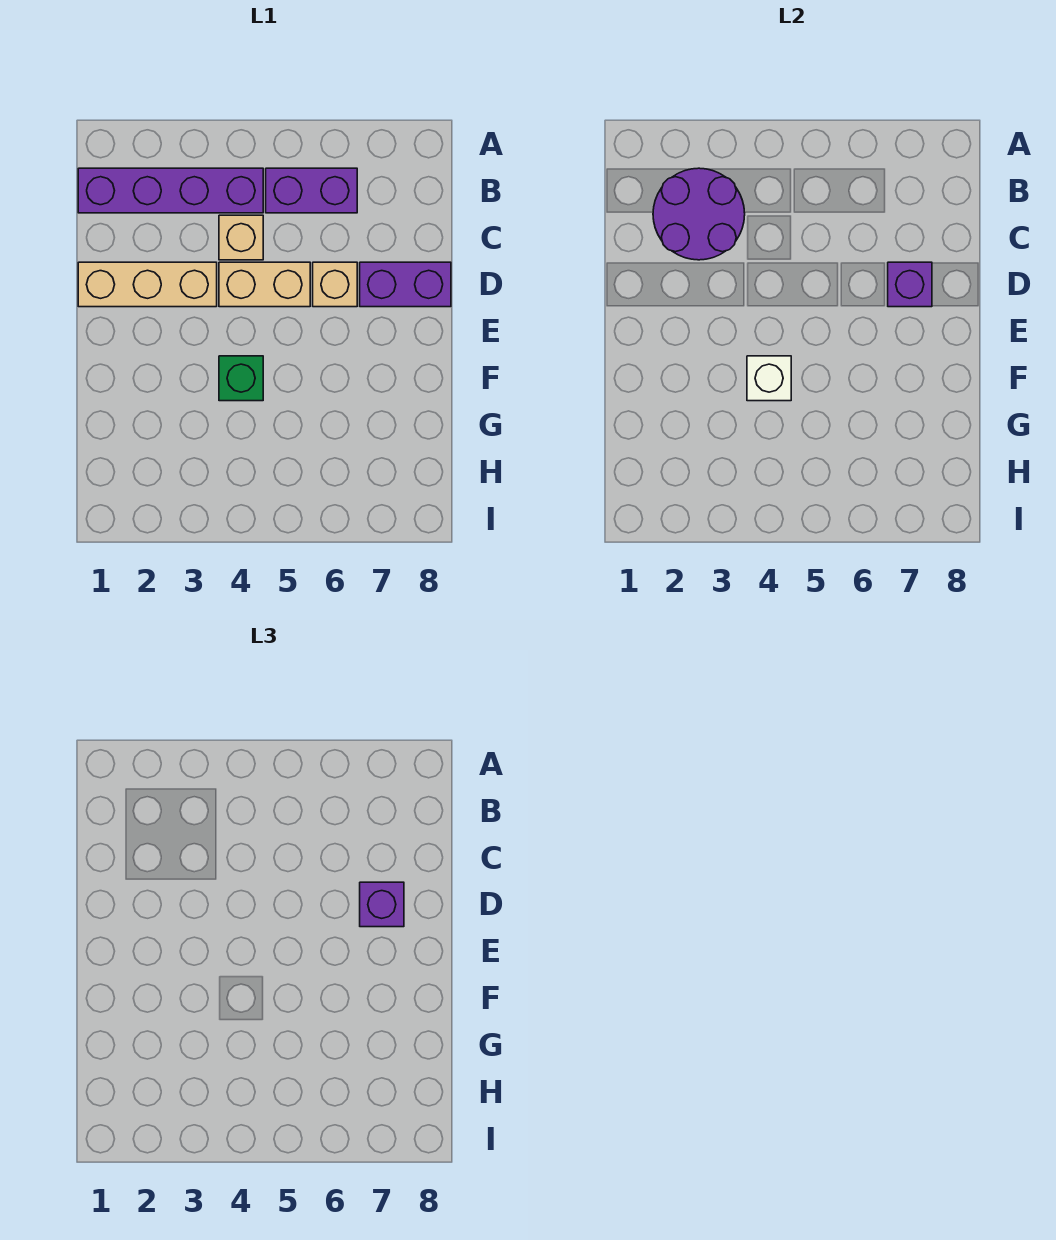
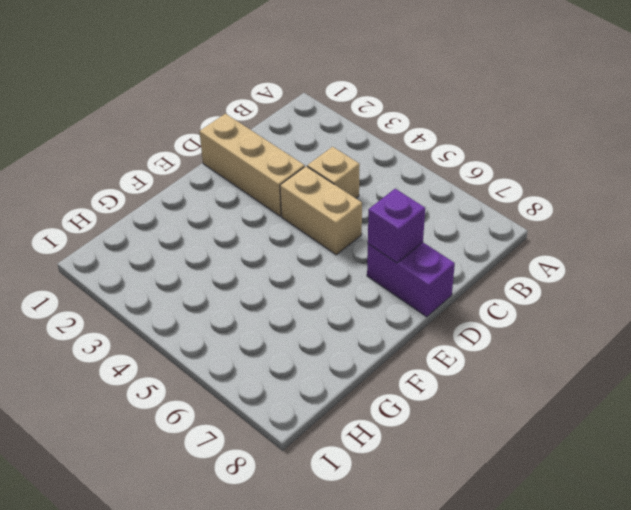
none -> purple 1x4 brick [78,168,263,213]
none -> purple 1x2 brick [266,168,357,213]
none -> tan 1x1 brick [313,262,357,307]

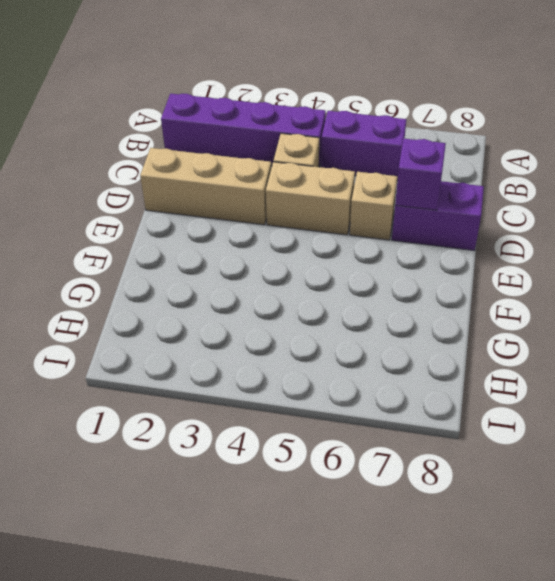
none -> green 1x1 brick [219,356,263,401]
none -> purple 2x2 round brick [653,168,745,260]
none -> white 1x1 brick [747,356,791,401]

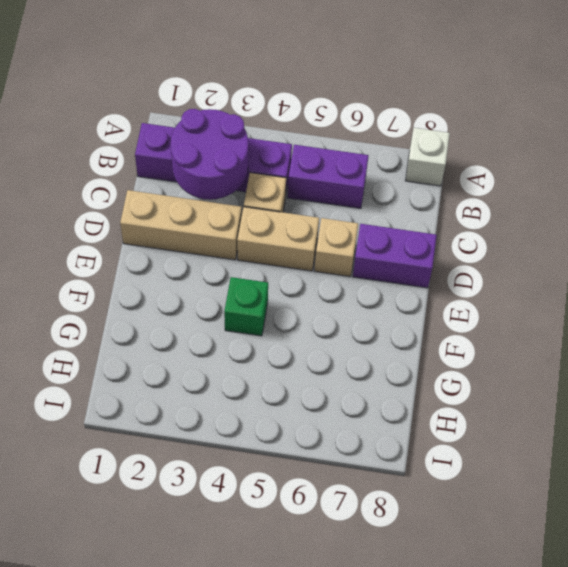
white 1x1 brick [405,128,450,186] -> white 1x1 brick moved to [747,356,791,401]
none -> purple 1x1 brick [888,262,932,307]
none -> purple 1x1 brick [360,882,404,927]

